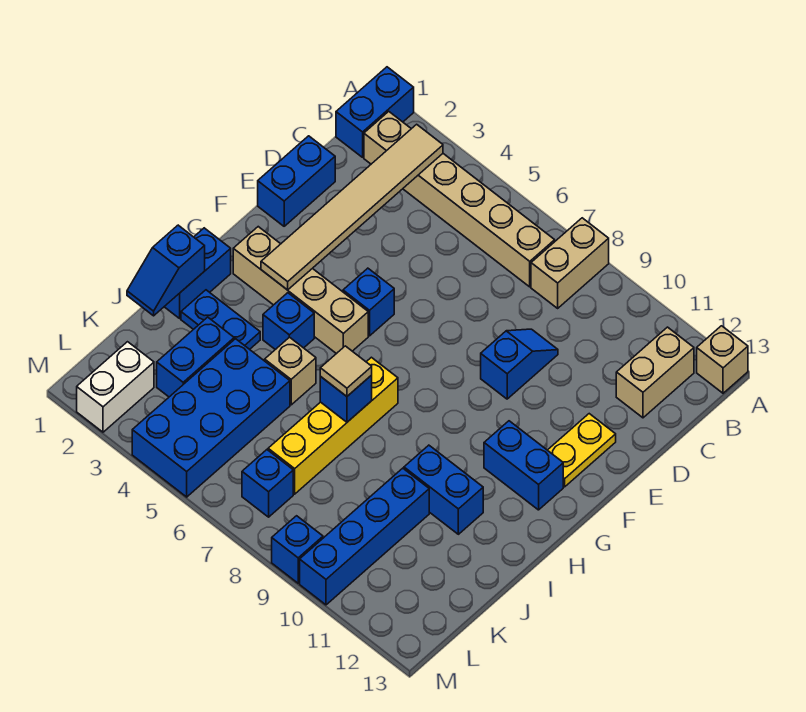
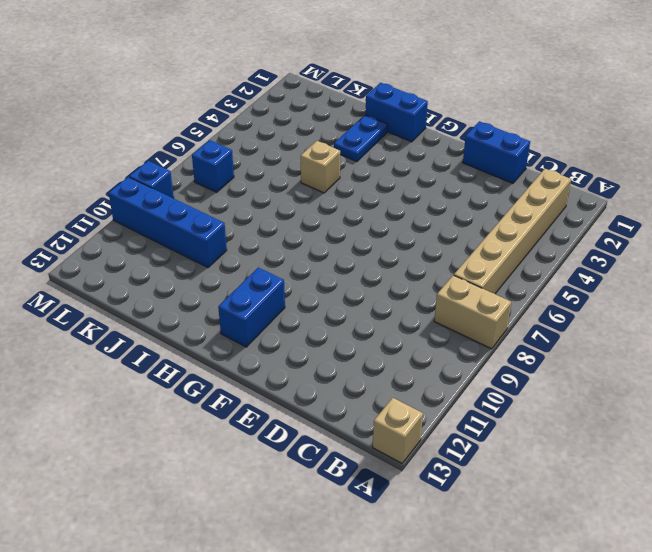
none -> blue 1x2 brick [336,67,414,157]
none -> tan 1x2 brick [616,327,694,418]
none -> blue 1x2 slope [481,329,558,399]

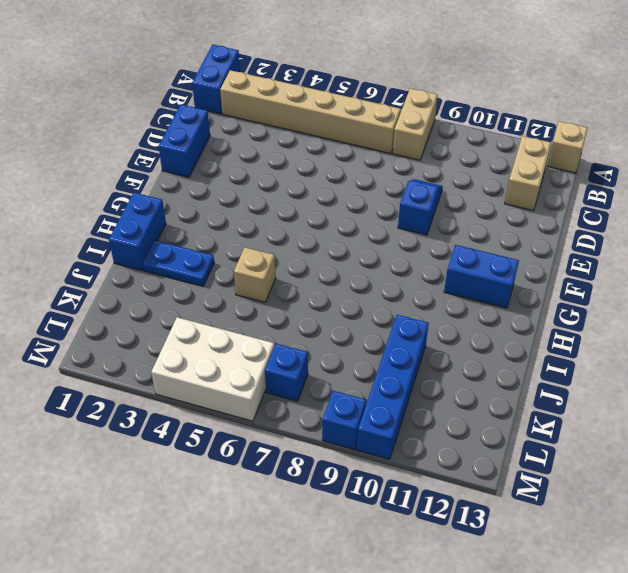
white 2x3 brick [151,317,274,421] -> blue 2x4 brick [132,339,290,497]
none -> yellow 1x2 plate [548,414,616,487]
none -> blue 1x1 brick [343,268,394,336]
none -> tan 1x4 brick [233,227,368,354]

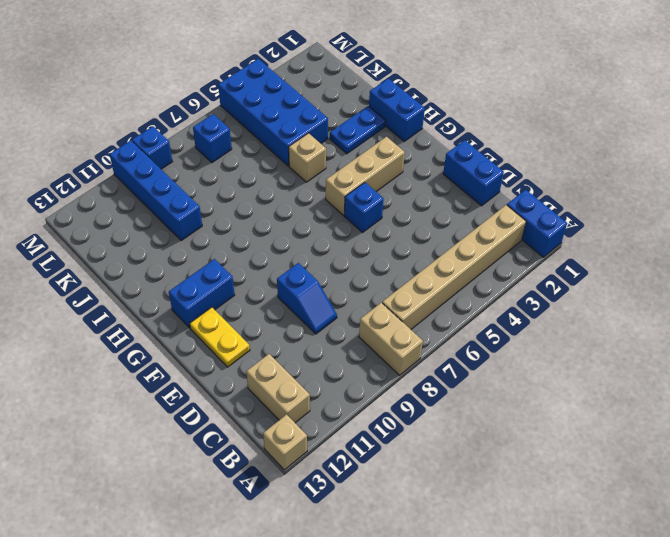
tan 1x3 brick [326,137,405,215] -> tan 1x4 brick [233,227,368,354]
none -> blue 1x1 brick [263,293,314,350]
none -> yellow 1x4 brick [268,357,398,494]
none -> blue 1x2 brick [404,445,483,534]

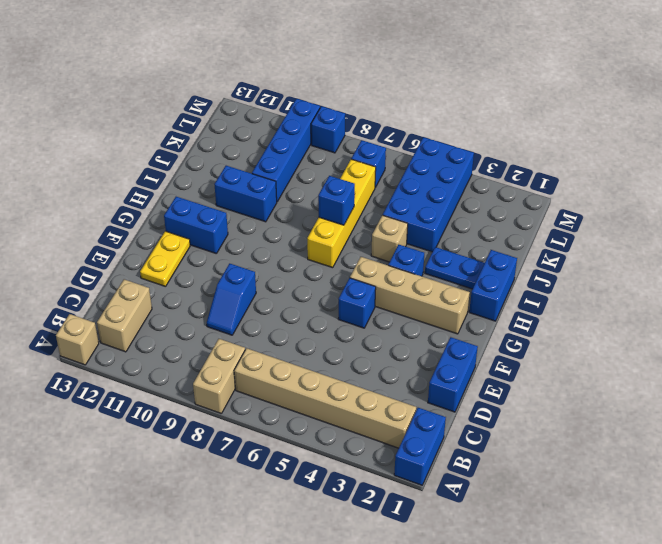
none -> blue 1x2 brick [157,317,234,397]
none -> white 1x2 brick [77,342,154,432]
none -> tan 1x6 tile [261,124,443,290]

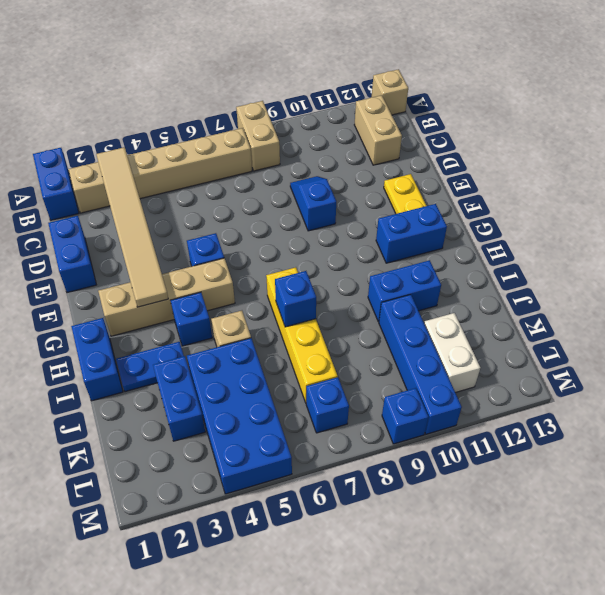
white 1x2 brick [424,313,481,393] -> white 1x2 brick moved to [77,342,154,432]
none -> blue 1x2 slope [127,225,205,316]
none -> tan 1x1 tile [320,346,372,396]

